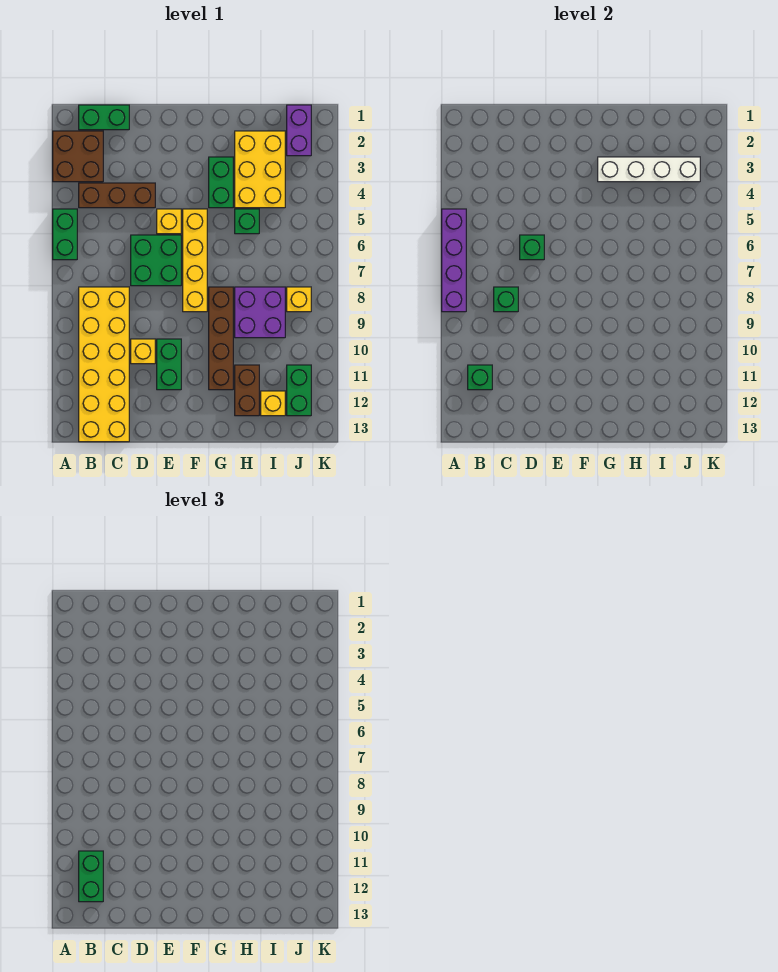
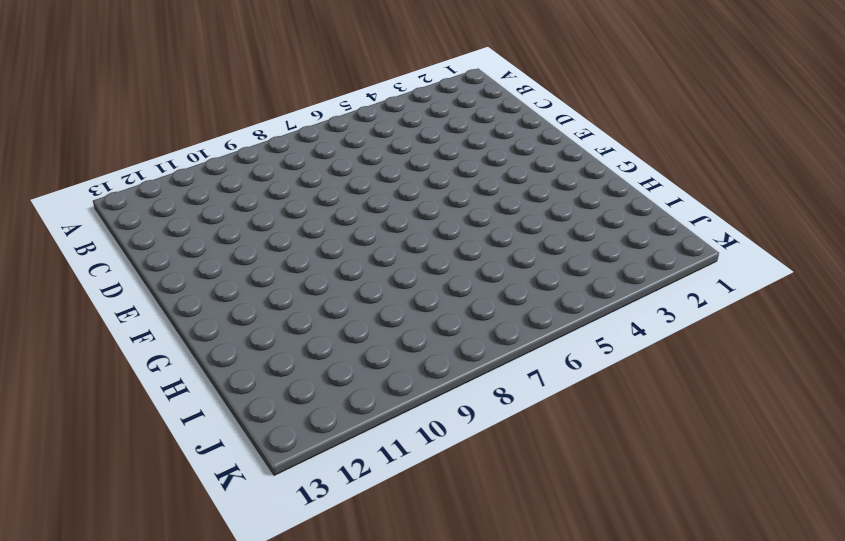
none -> brown 2x2 brick [53,131,103,182]
none -> green 1x2 brick [53,209,77,260]
none -> green 1x2 brick [79,105,129,130]

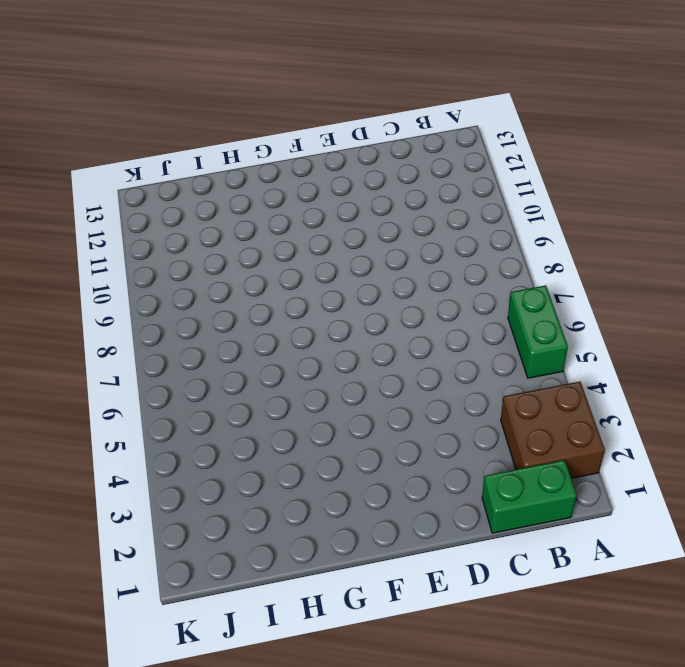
none -> brown 1x3 brick [79,183,155,208]
none -> yellow 2x6 brick [79,287,129,442]
none -> green 2x2 brick [131,235,181,286]

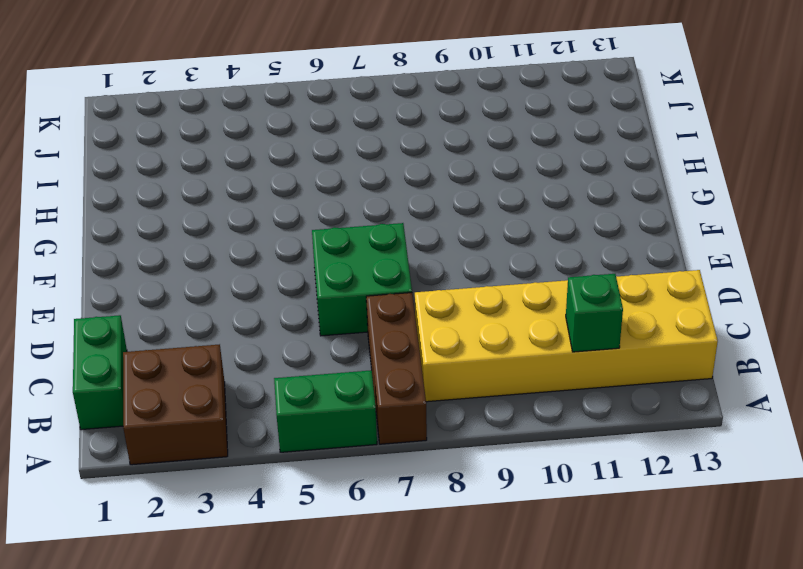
brown 1x3 brick [366,293,427,444] -> brown 1x3 brick moved to [79,183,155,208]
none -> yellow 1x1 brick [131,339,155,364]
none -> yellow 1x1 brick [157,209,181,234]
none -> green 1x2 brick [157,339,181,390]

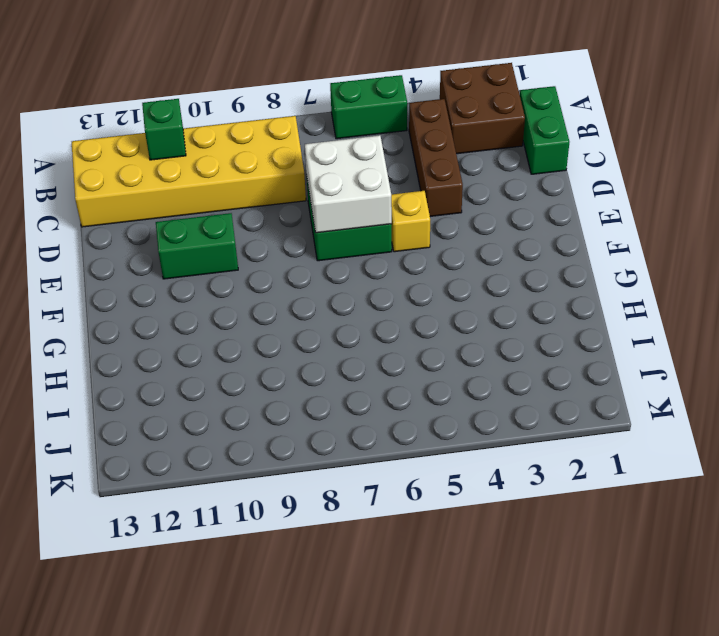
white 2x2 brick [305,135,392,233] -> green 1x1 brick [520,235,544,260]
none -> yellow 1x1 brick [131,339,155,364]
none -> yellow 1x4 brick [183,209,207,312]
none -> green 1x2 brick [209,157,233,208]

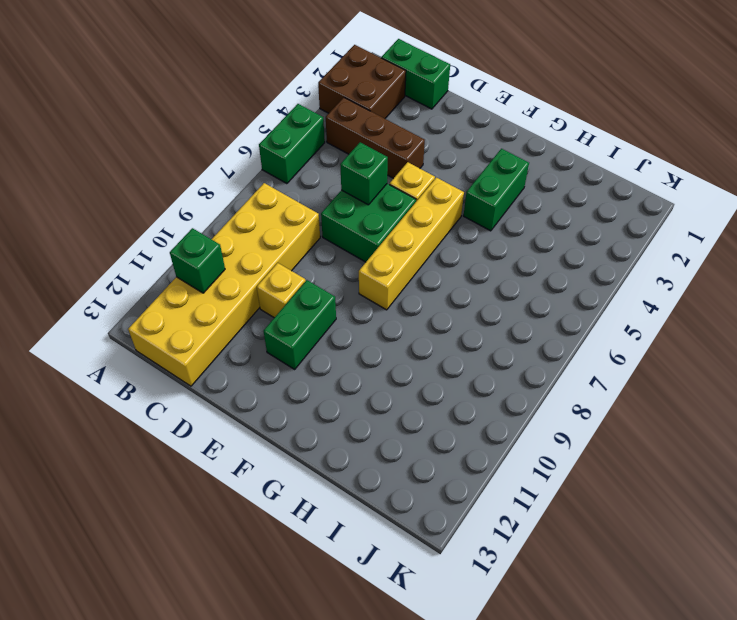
none -> brown 1x4 brick [209,287,233,390]
none -> yellow 2x3 brick [235,131,285,208]
none -> green 1x1 brick [235,209,259,234]

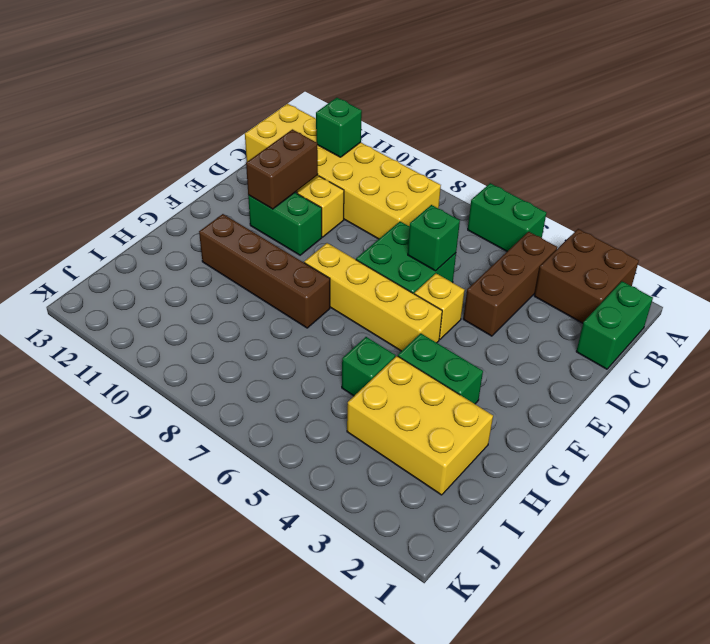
brown 1x2 brick [246,129,318,209] -> brown 1x2 brick turned to [235,365,259,416]
none -> purple 2x2 brick [235,287,285,338]
none -> yellow 1x1 brick [261,391,285,416]
none -> purple 1x2 brick [287,105,311,156]

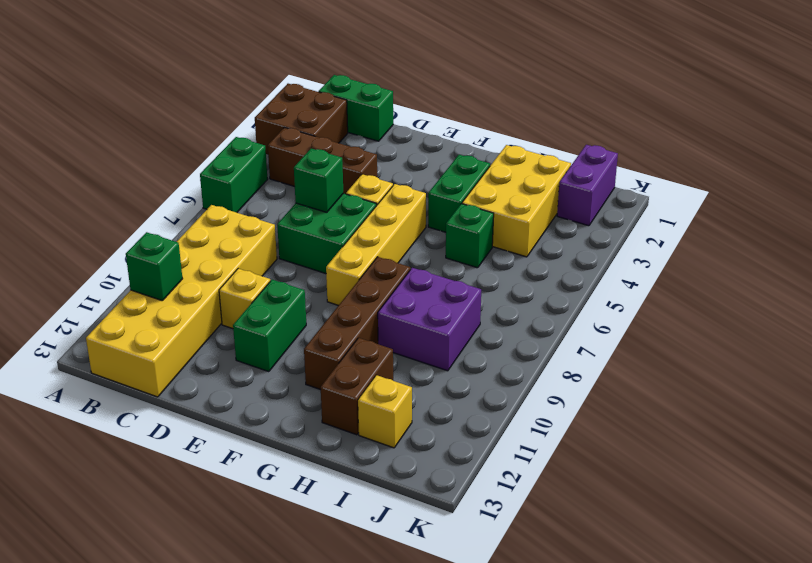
none -> yellow 1x1 brick [287,287,311,312]
none -> green 1x2 brick [287,365,311,416]
none -> purple 1x4 brick [442,209,466,312]

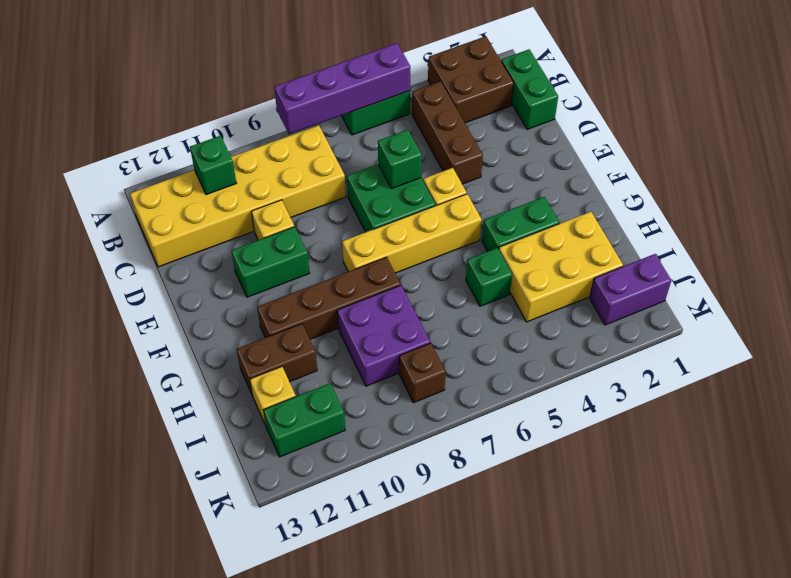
brown 1x1 brick [399,343,446,403] -> yellow 1x1 brick [287,287,311,312]
none -> green 1x1 brick [494,287,518,312]
none -> white 1x4 brick [598,157,700,182]
none -> green 1x2 brick [79,851,103,902]

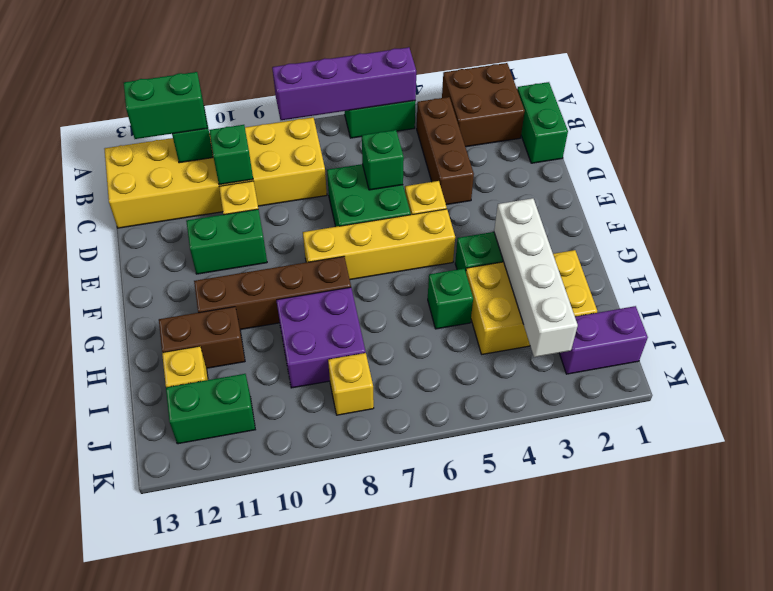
green 1x1 brick [209,125,253,185] -> green 1x1 brick moved to [494,287,518,312]

